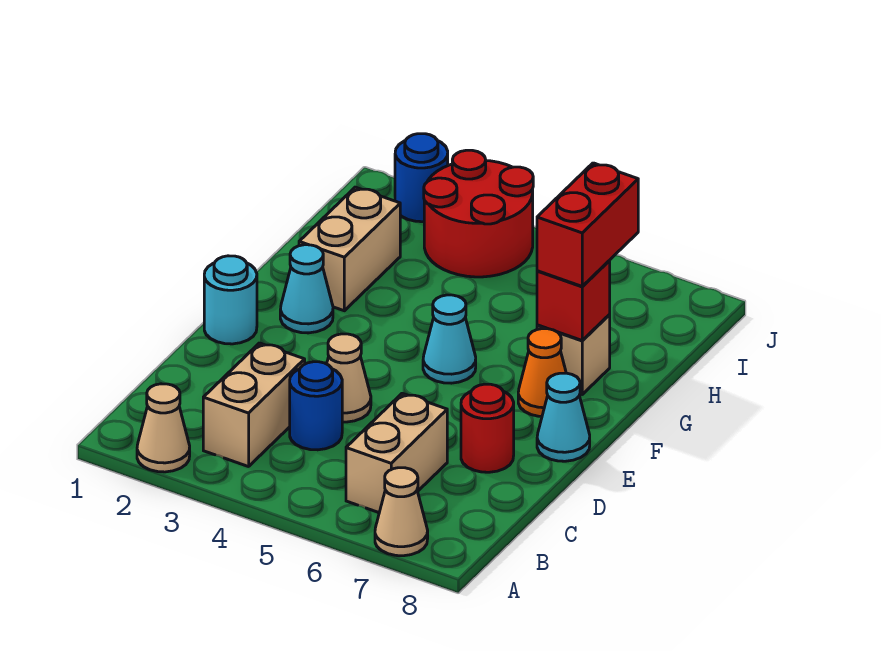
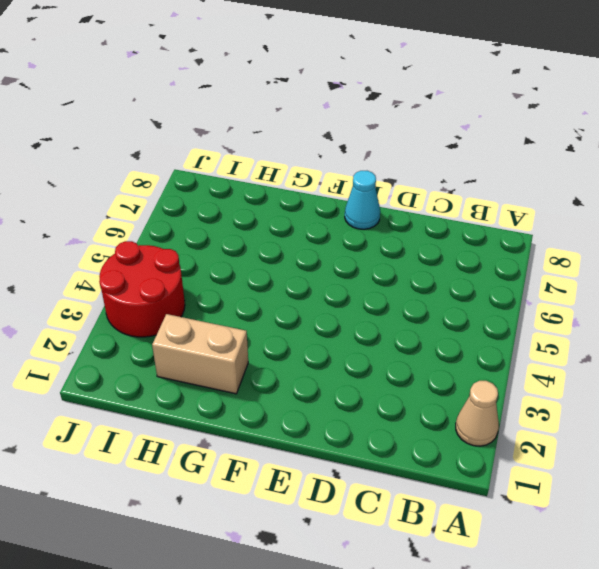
none -> tan 1x1 cone [375,468,428,556]
none -> tan 1x2 brick [203,343,305,467]
none -> tan 1x2 brick [346,393,447,513]

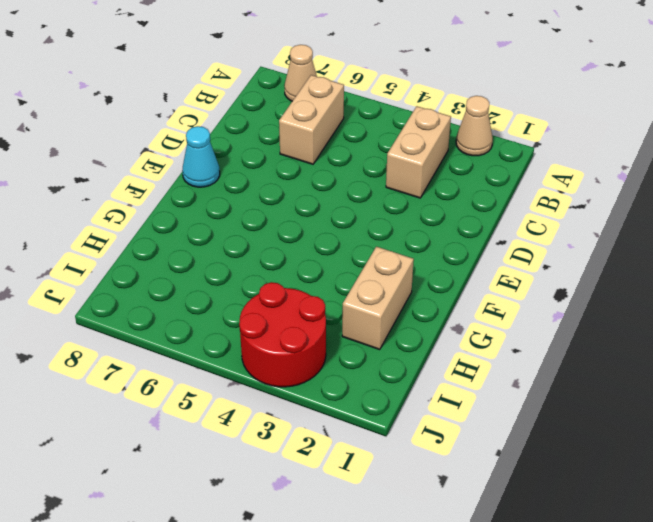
none -> blue 1x1 round brick [290,362,342,450]
none -> tan 1x1 cone [327,334,371,422]
none -> red 1x1 round brick [461,384,514,472]

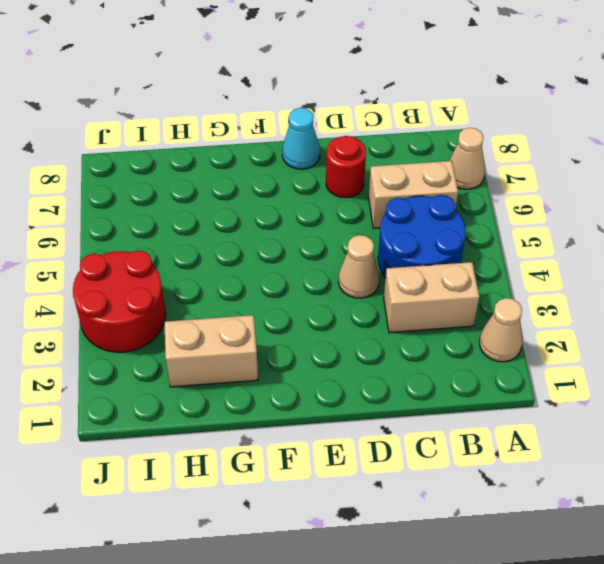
blue 2x2 round brick [378,195,466,278] -> blue 1x1 round brick [290,362,342,450]
none -> cyan 1x1 round brick [204,256,257,344]
none -> cyan 1x1 cone [280,245,333,333]
none -> cyan 1x1 cone [423,295,476,383]

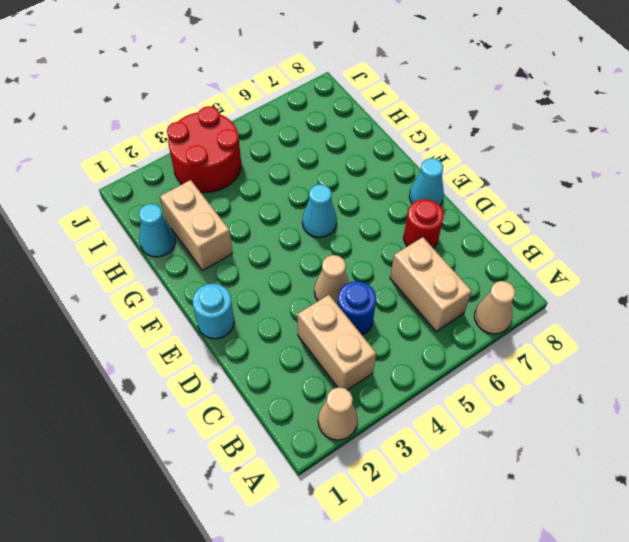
cyan 1x1 cone [139,204,175,257] -> cyan 1x1 cone moved to [280,245,333,333]
none -> orange 1x1 cone [518,329,566,417]
none -> tan 1x1 brick [537,315,610,394]
none -> blue 1x1 round brick [395,134,448,222]

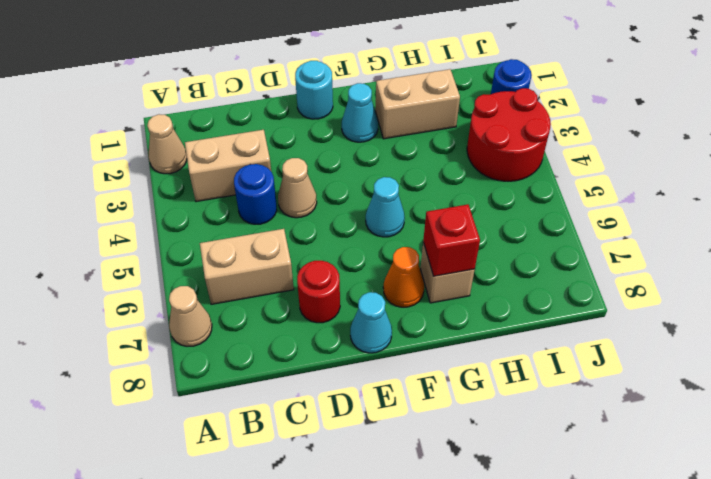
none -> red 1x2 brick [537,163,638,286]

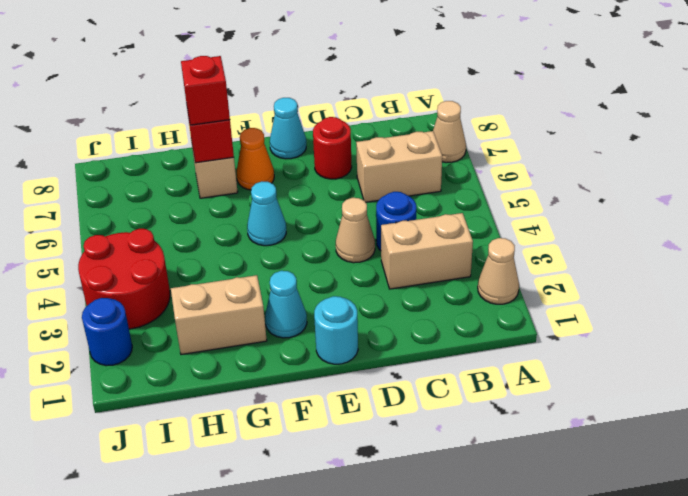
red 1x1 brick [181,56,230,125] -> red 1x2 brick [537,163,638,286]

